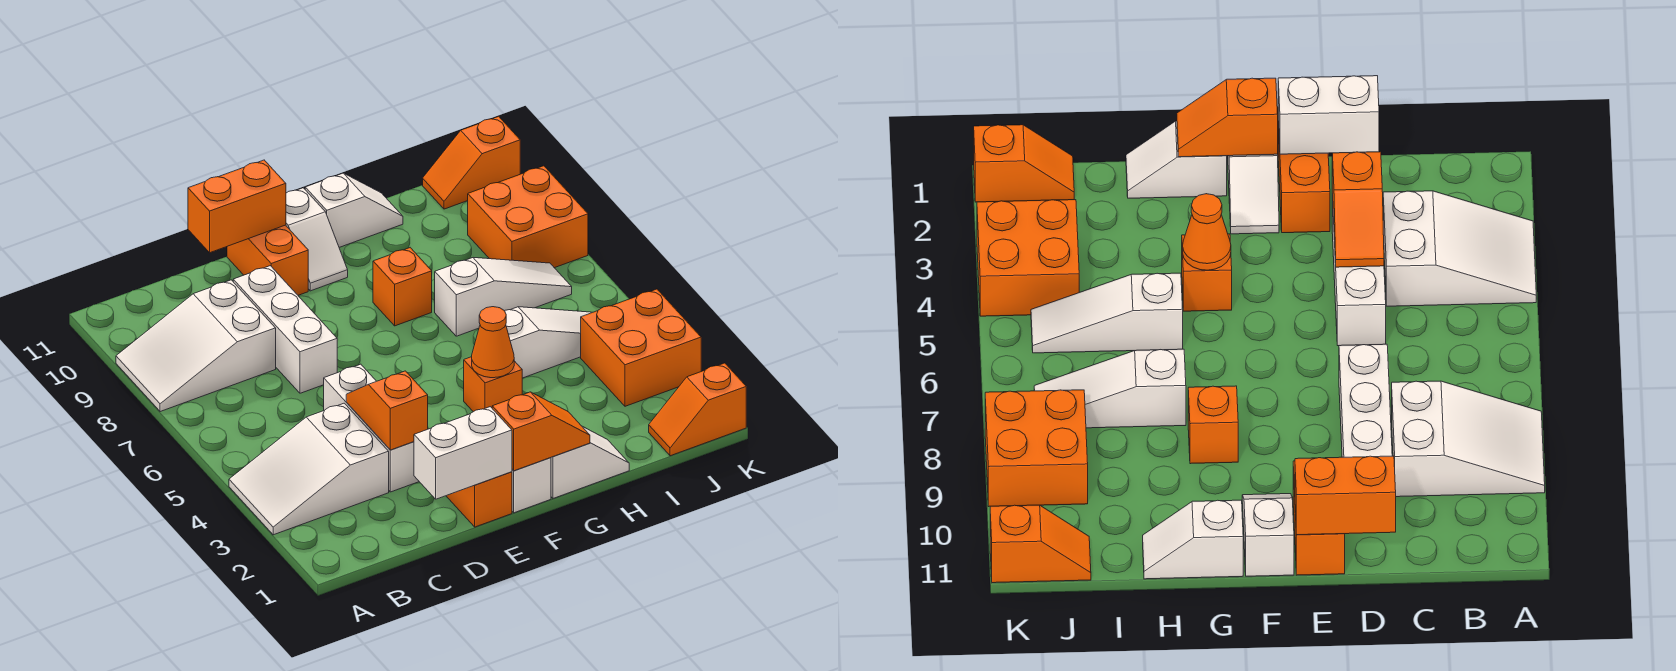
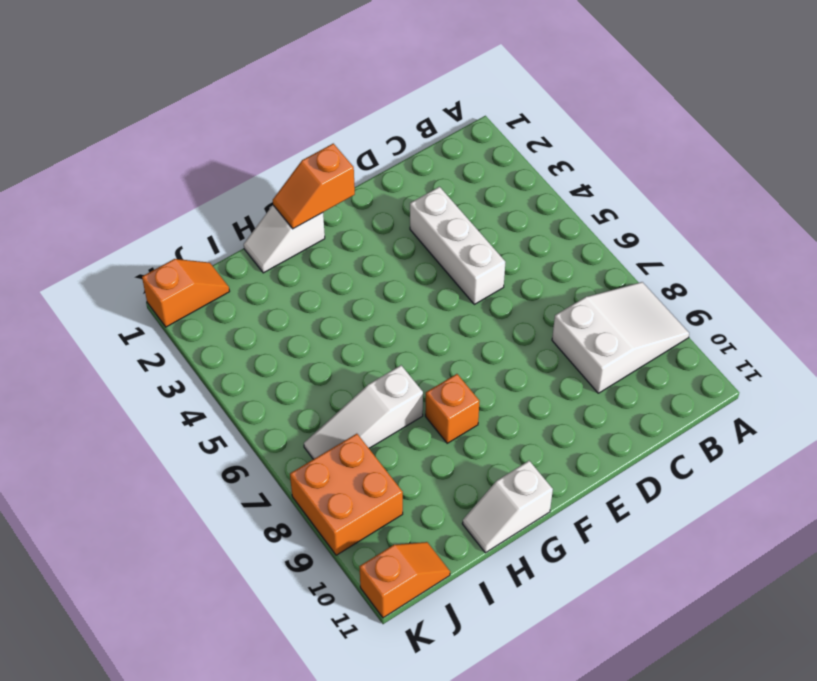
none -> white 2x3 slope [229,403,389,535]
none -> white 1x3 brick [233,266,337,393]
none -> orange 1x2 brick [447,472,512,527]

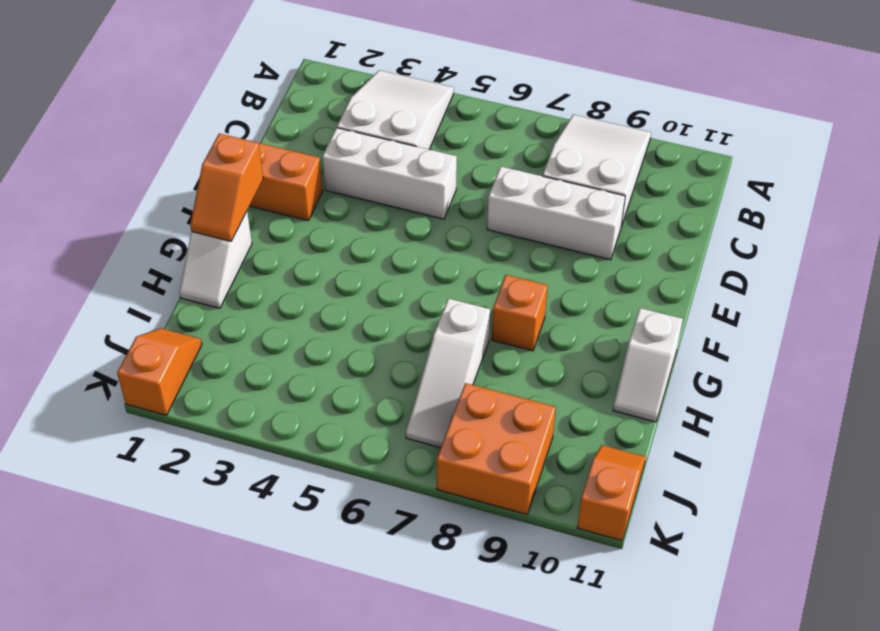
none -> orange 1x2 brick [227,225,308,295]
none -> white 1x2 slope [512,458,551,513]
none -> white 1x2 slope [286,188,348,291]

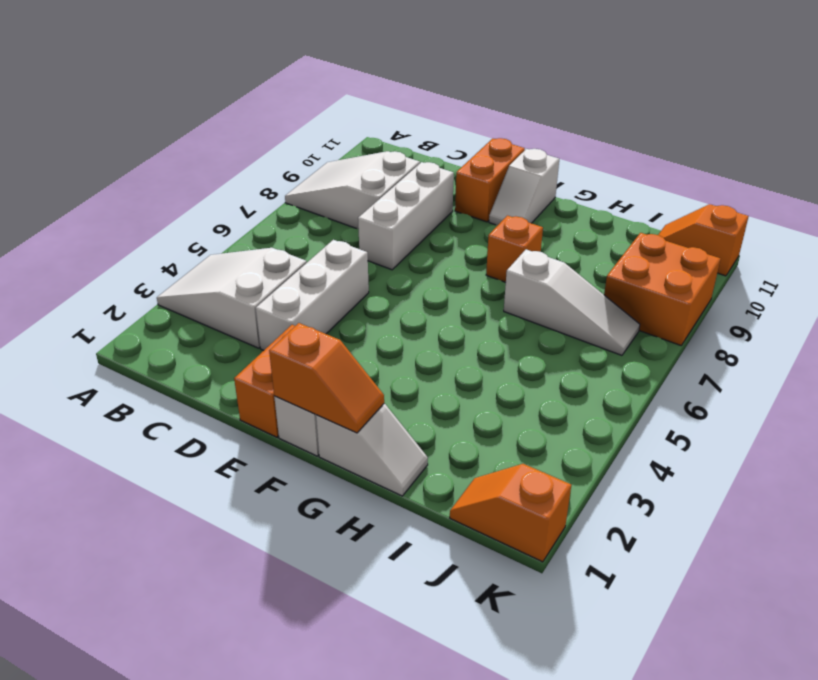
none -> orange 1x1 brick [464,357,522,412]
none -> white 1x2 slope [305,173,403,247]
none -> white 1x3 slope [505,307,592,378]

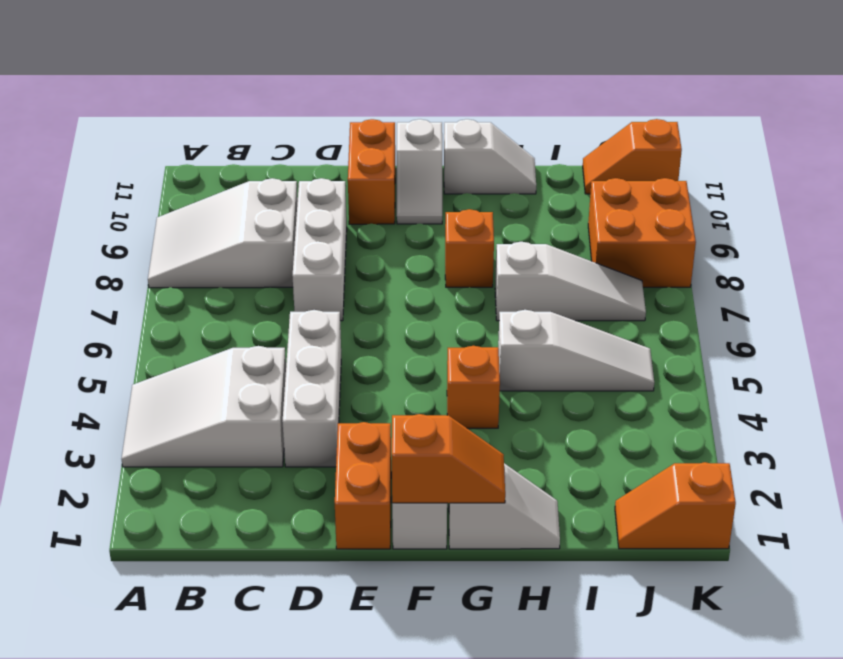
none -> orange 2x2 brick [581,289,701,406]
none -> white 1x2 brick [414,407,512,499]
none -> orange 1x2 slope [346,371,428,450]

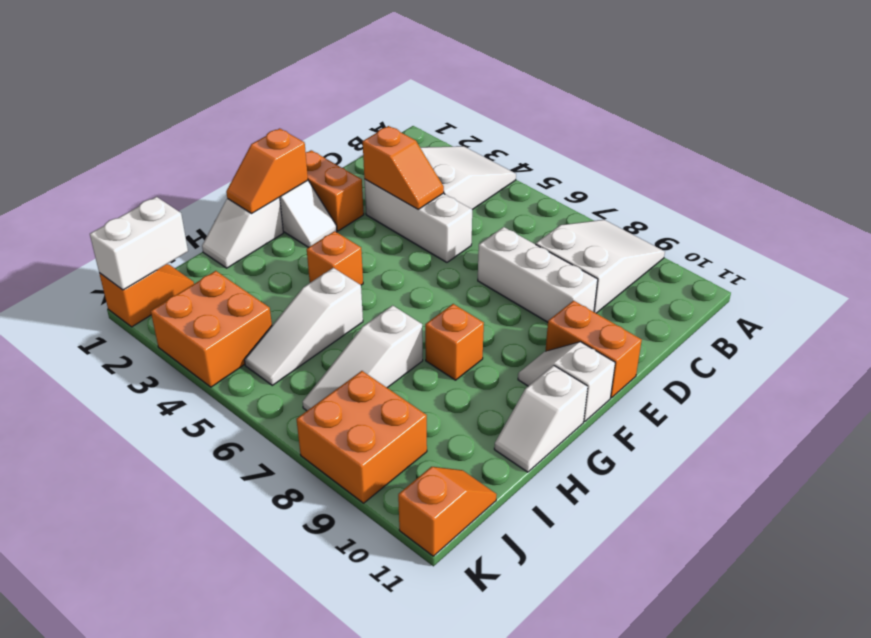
white 1x2 brick [90,197,188,290] -> white 1x2 brick moved to [414,407,512,499]
none -> orange 1x2 brick [188,160,286,253]
none -> orange 1x1 cone [472,307,514,378]

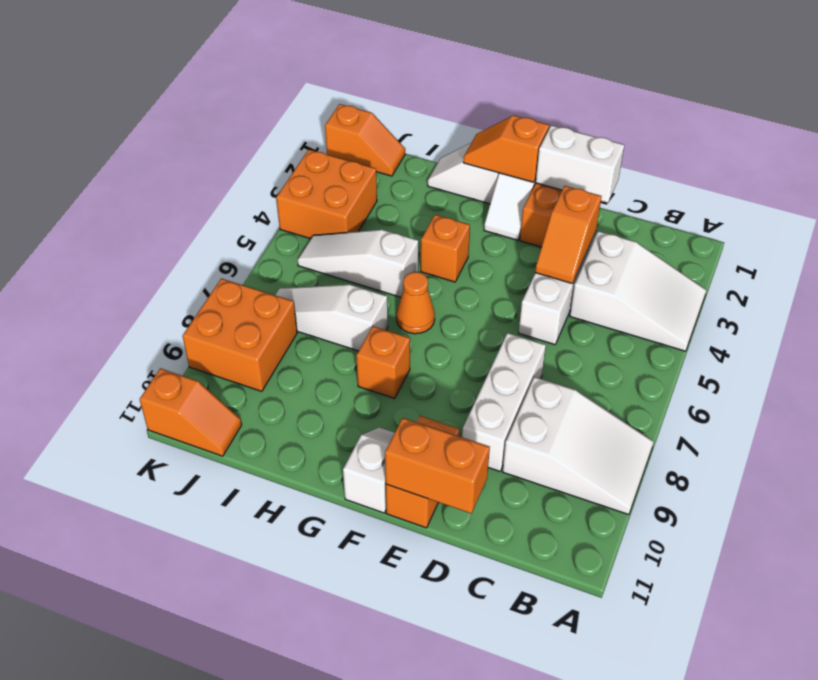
orange 1x1 cone [396,272,435,334] -> orange 1x1 cone moved to [472,307,514,378]
none -> white 1x2 slope [305,173,403,247]

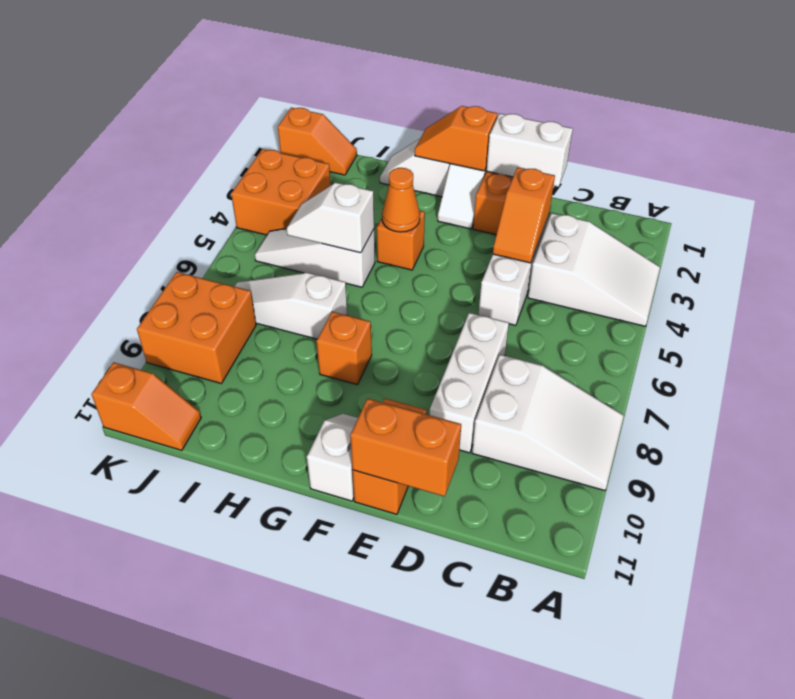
white 1x2 slope [286,183,374,253] -> white 1x2 slope moved to [305,173,403,247]

